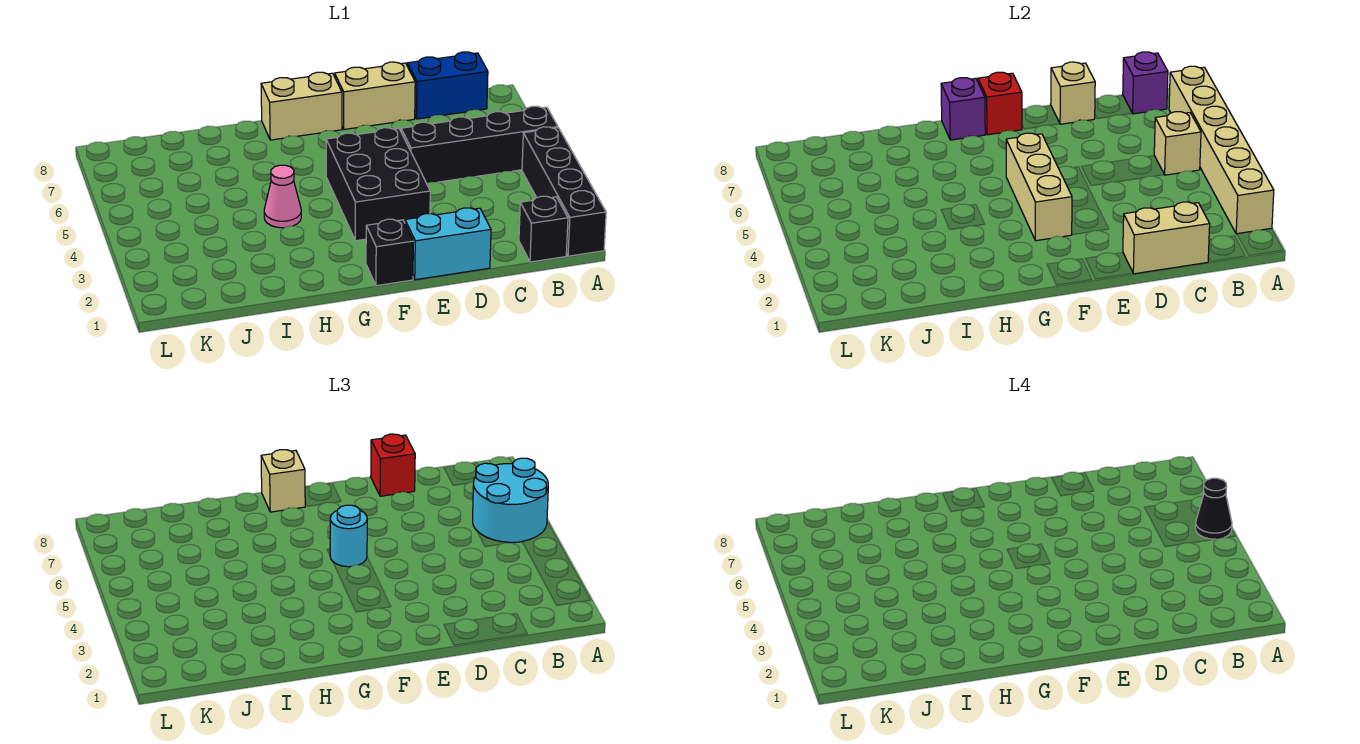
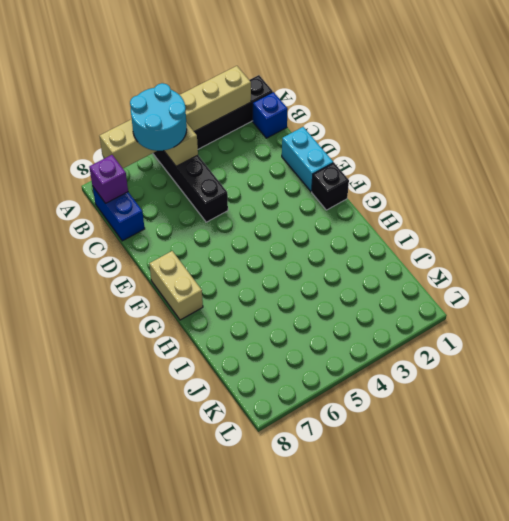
blue 1x1 brick [253,92,288,138] -> black 1x1 brick [519,196,568,262]
none -> tan 1x2 brick [335,62,415,129]
none -> black 2x3 brick [326,128,430,241]
none -> pink 1x1 cone [264,165,301,228]

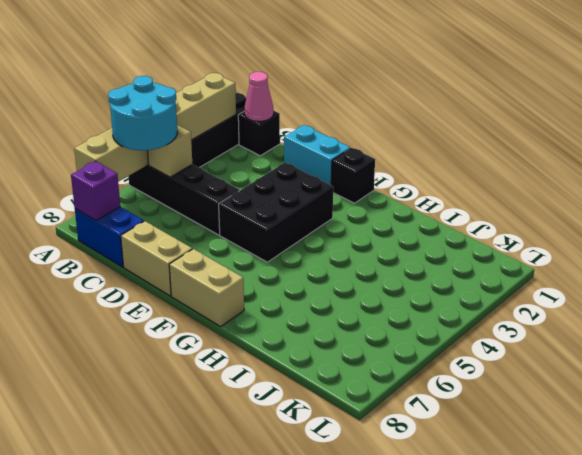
pink 1x1 cone [244,72,274,121] -> pink 1x1 cone moved to [264,165,301,228]
none -> tan 1x2 brick [1123,202,1210,274]
none -> tan 1x1 brick [1051,62,1095,124]
none -> tan 1x3 brick [1006,133,1072,241]

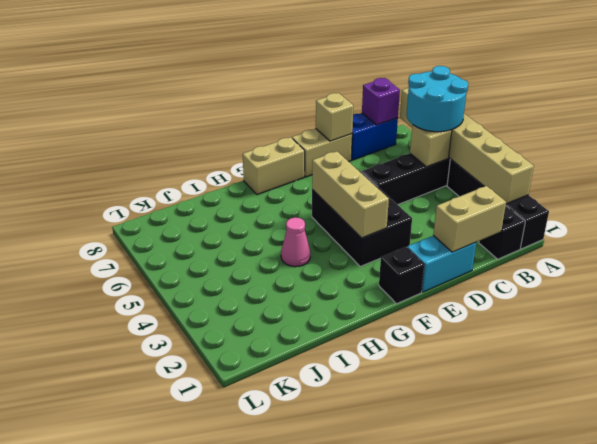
none -> red 1x1 brick [978,72,1022,135]
none -> purple 1x1 brick [941,78,986,140]
none -> red 1x1 brick [371,434,415,496]

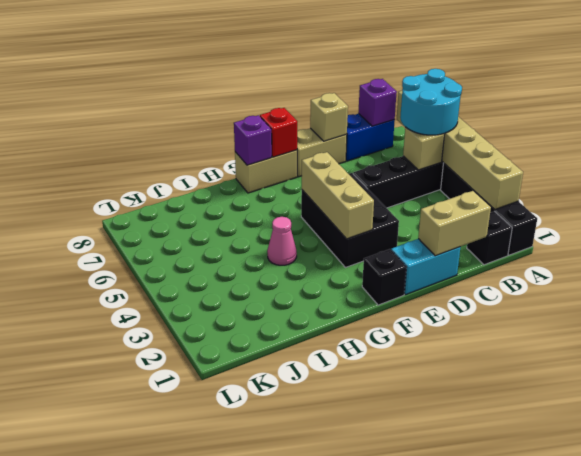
none -> red 1x1 brick [371,434,415,496]
none -> cyan 1x1 round brick [330,505,367,567]
none -> tan 1x1 brick [261,450,306,512]

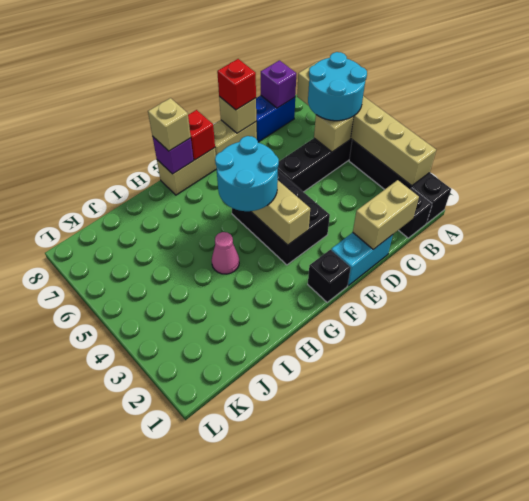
cyan 2x2 round brick [215,136,279,211] -> cyan 1x1 round brick [330,505,367,567]
none -> black 1x1 cone [1195,478,1232,539]

